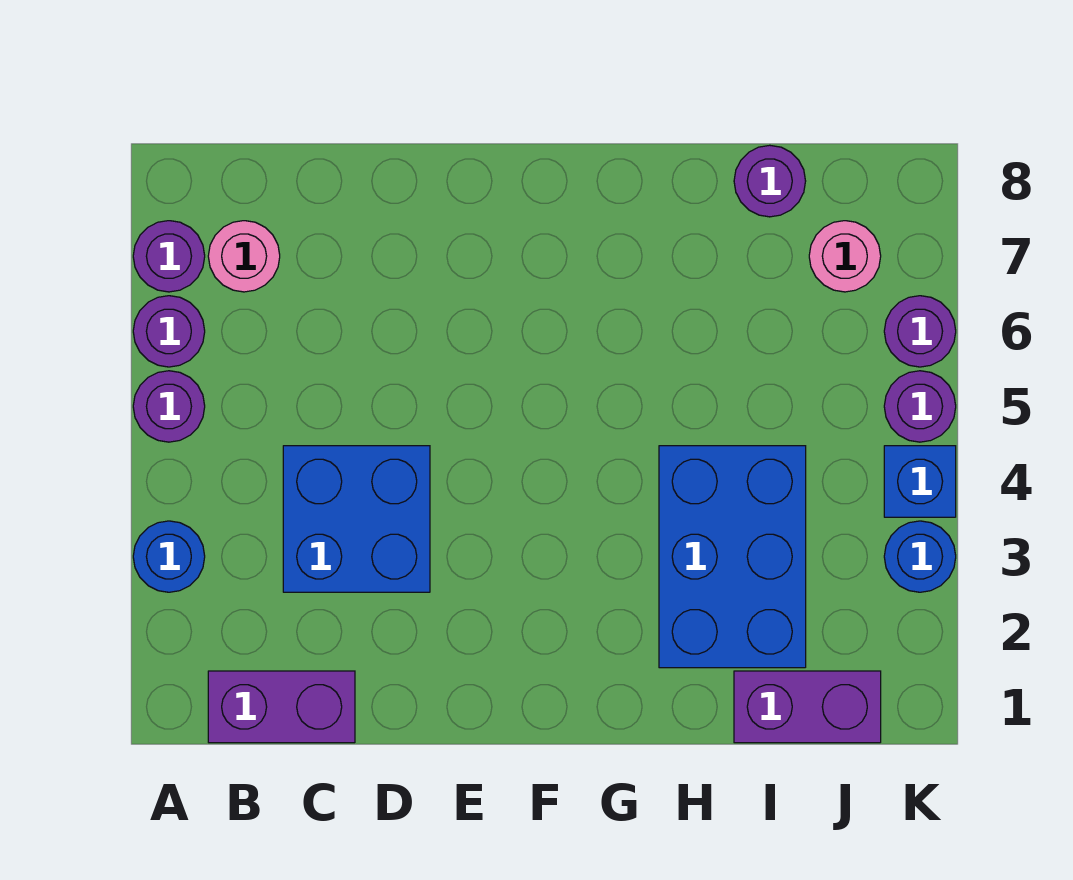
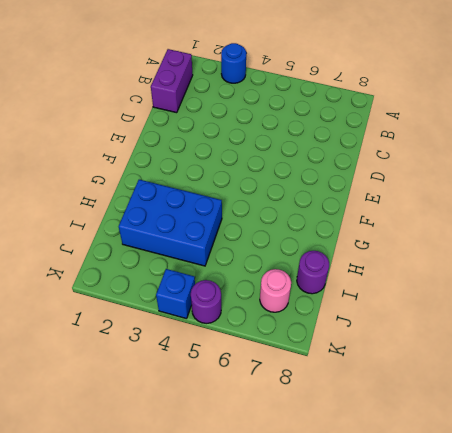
none -> purple 1x1 round brick [133,371,205,442]
none -> purple 1x1 round brick [133,296,205,367]
none -> purple 1x1 round brick [133,221,205,292]

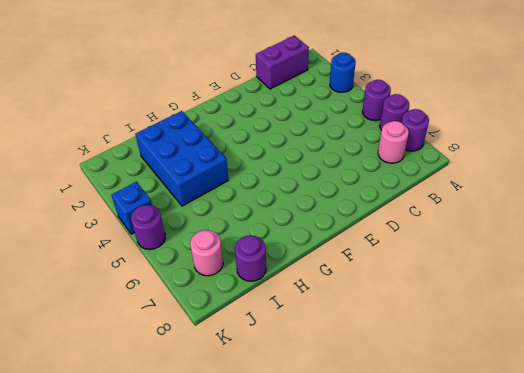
none -> blue 2x2 brick [283,446,430,592]
none -> purple 1x2 brick [734,671,881,743]
none -> blue 1x1 round brick [884,521,956,592]

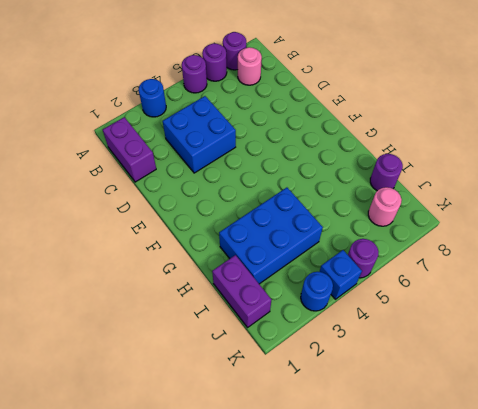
none -> purple 1x1 round brick [884,296,956,367]

